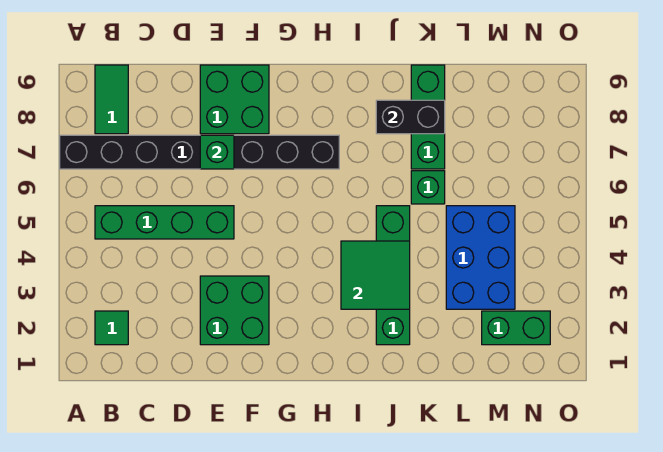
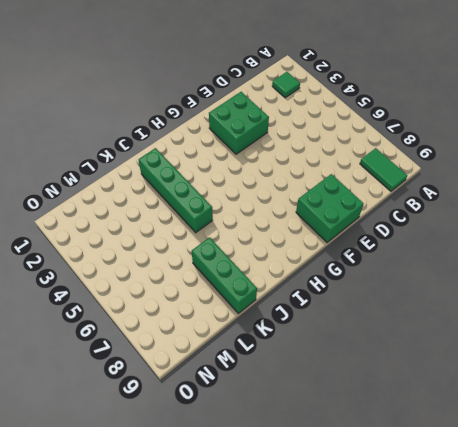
none -> black 1x8 brick [60,135,339,169]
none -> green 1x4 brick [95,206,234,239]
none -> green 1x1 brick [411,171,445,204]

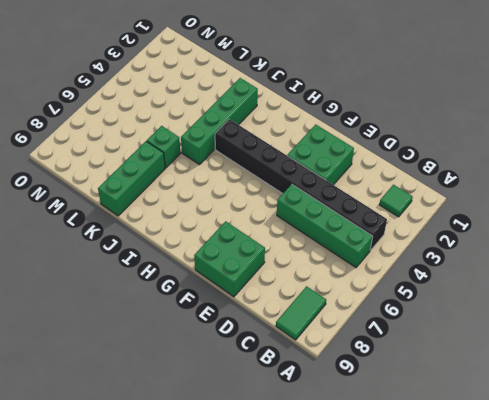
black 1x8 brick [215,119,387,250] -> black 1x8 brick moved to [60,135,339,169]
none -> blue 2x3 brick [446,206,515,309]
none -> green 1x2 brick [482,311,550,345]
none -> green 1x1 brick [200,135,234,169]

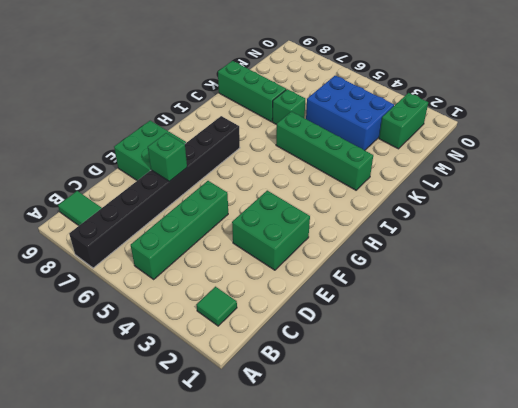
none -> green 2x2 tile [341,241,410,309]
none -> black 1x2 brick [376,100,445,134]

